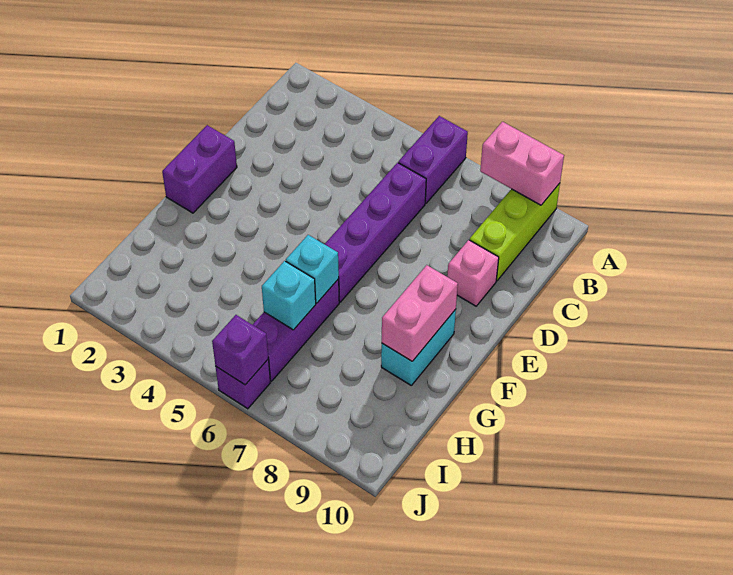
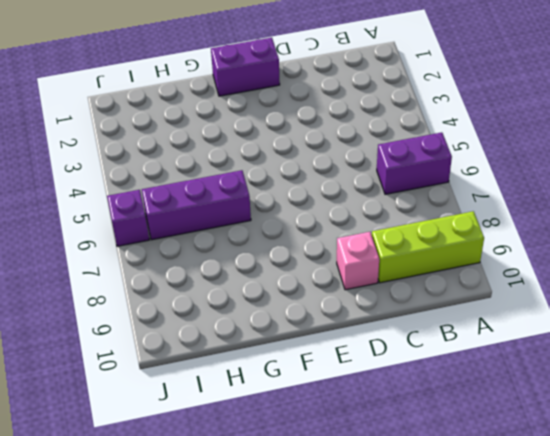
none -> purple 1x4 brick [325,163,426,302]
none -> cyan 1x2 brick [381,309,456,385]
none -> pink 1x2 brick [480,122,564,205]

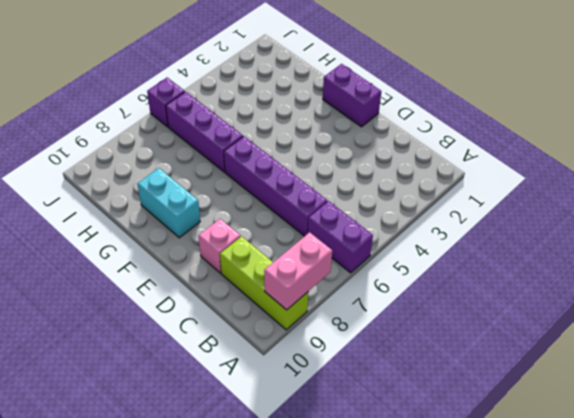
none -> pink 1x2 brick [382,265,458,361]
none -> cyan 1x1 brick [286,235,339,303]
none -> cyan 1x1 brick [262,261,316,330]

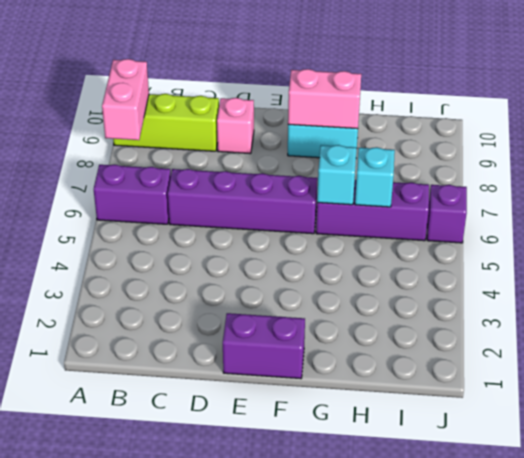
none -> purple 1x1 brick [212,315,268,385]

